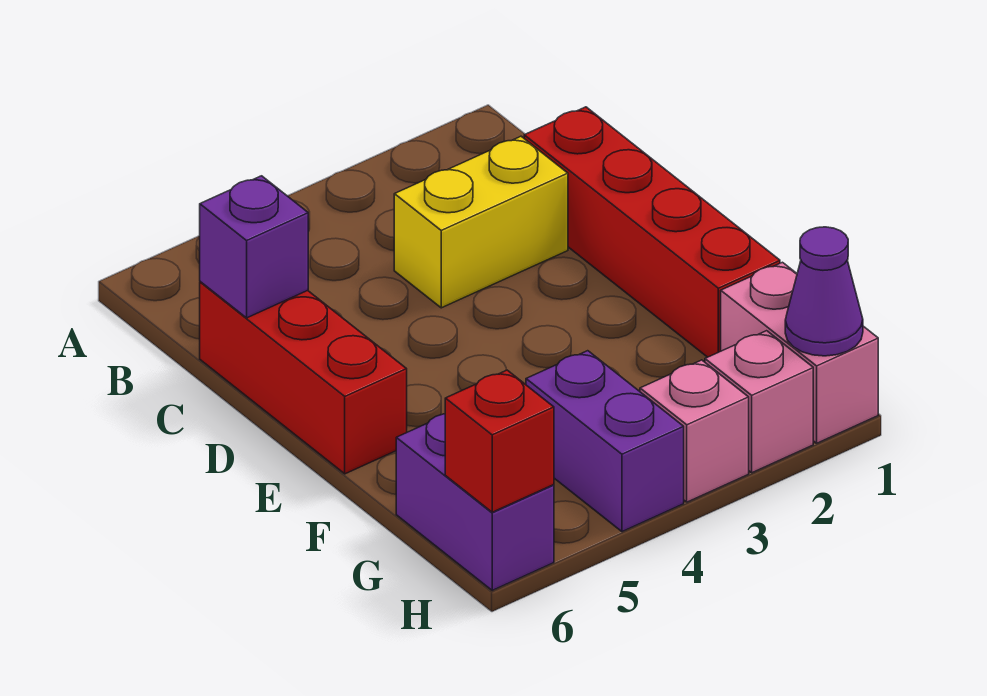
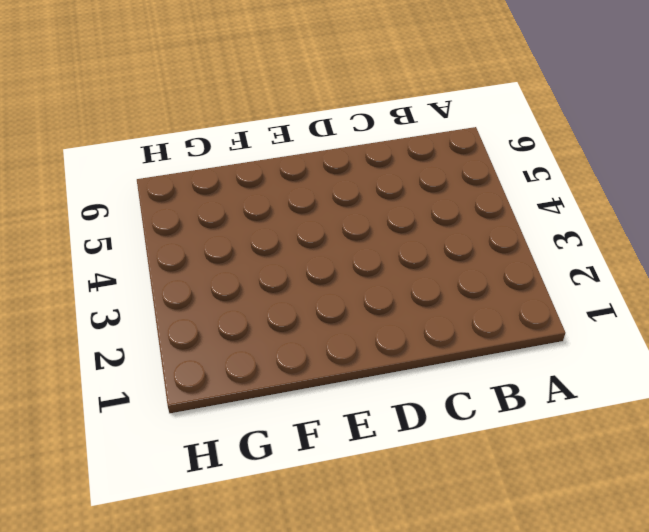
none -> red 1x4 brick [524,107,780,357]
none -> yellow 1x2 brick [394,136,568,308]

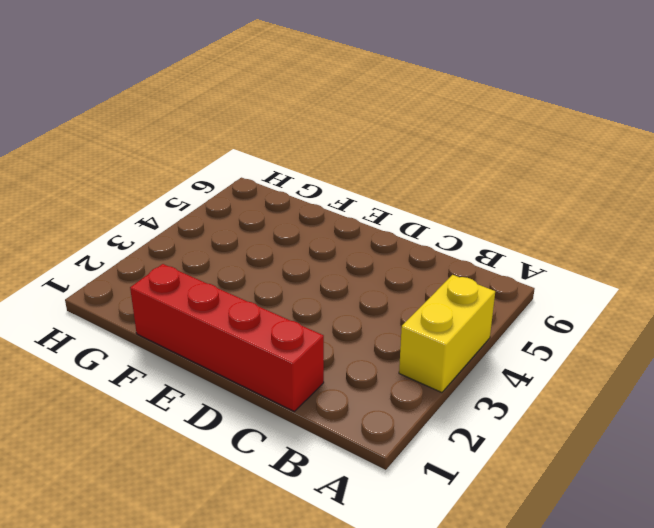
yellow 1x2 brick [399,275,495,392] -> yellow 1x2 brick moved to [394,136,568,308]
none -> red 1x3 brick [200,282,407,474]
none -> pink 1x2 brick [721,262,878,443]

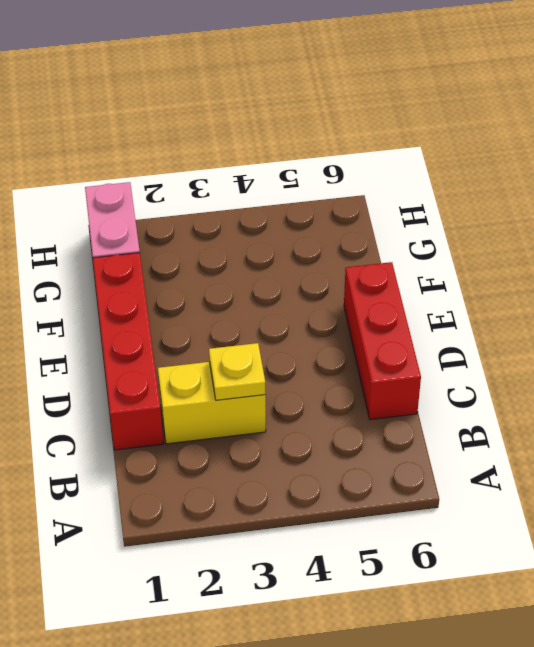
yellow 1x1 plate [209,343,266,400] -> none
none -> purple 1x2 brick [526,351,684,532]
none -> purple 1x2 brick [396,414,554,590]

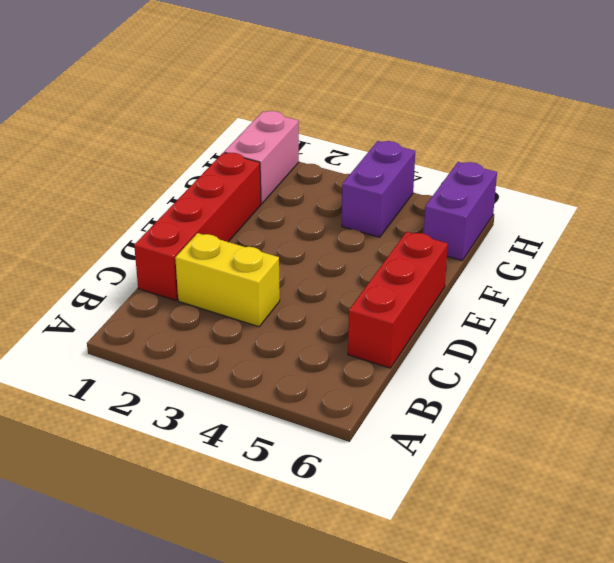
none -> pink 1x1 brick [705,331,813,473]
none -> pink 1x1 brick [640,360,749,502]

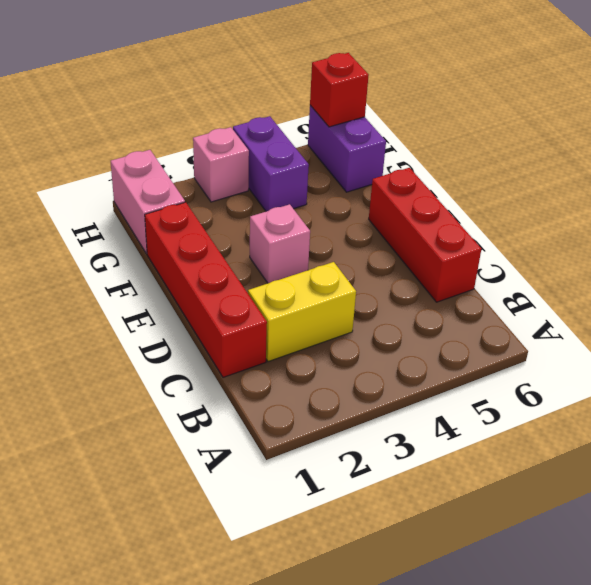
pink 1x1 brick [250,204,310,283] -> pink 1x1 brick moved to [705,331,813,473]
none -> purple 1x1 brick [200,176,308,318]
none -> purple 1x1 cone [785,227,863,356]

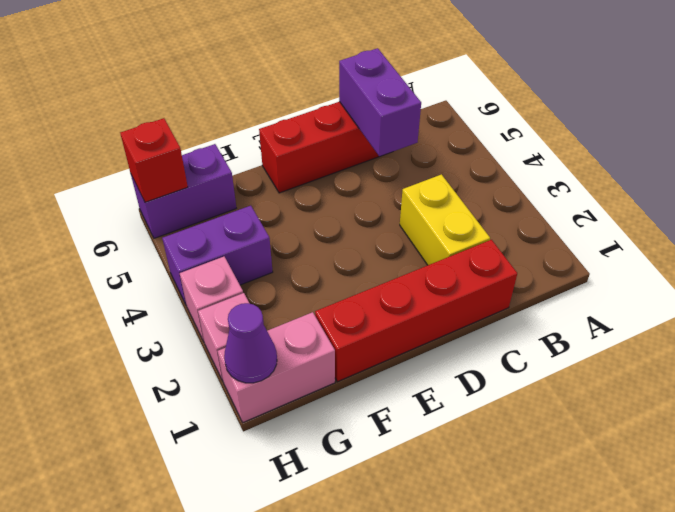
purple 1x2 brick [339,48,421,156] -> purple 1x1 brick [200,176,308,318]

